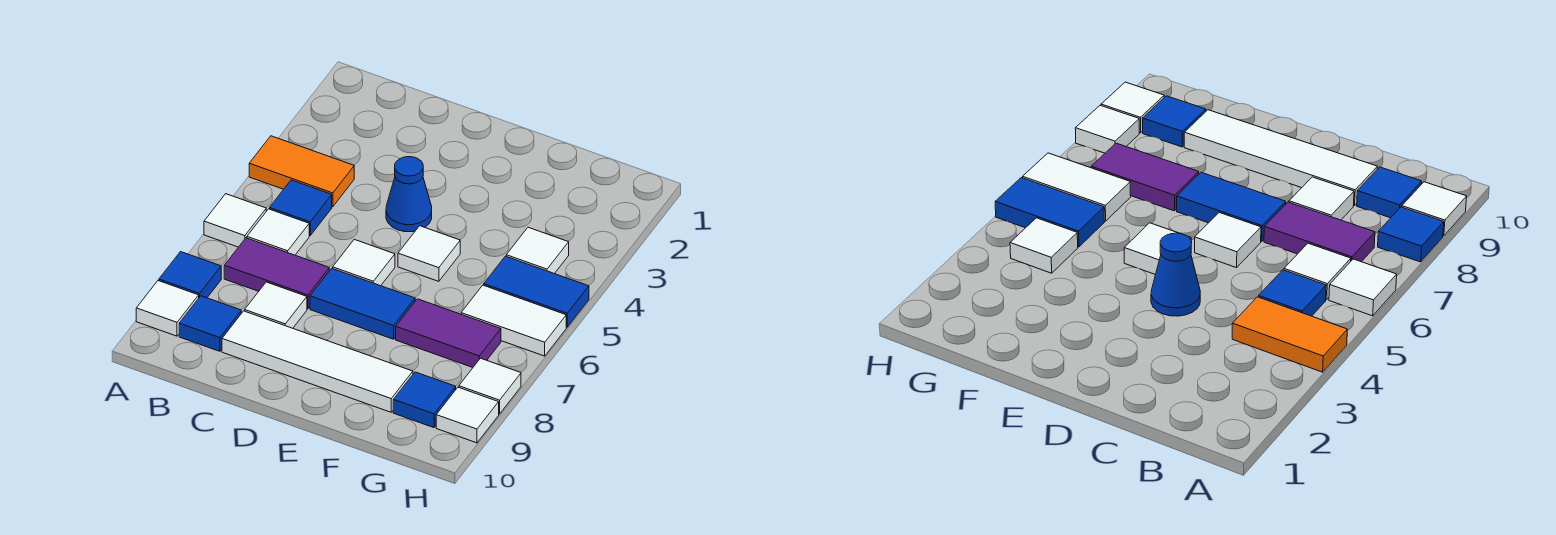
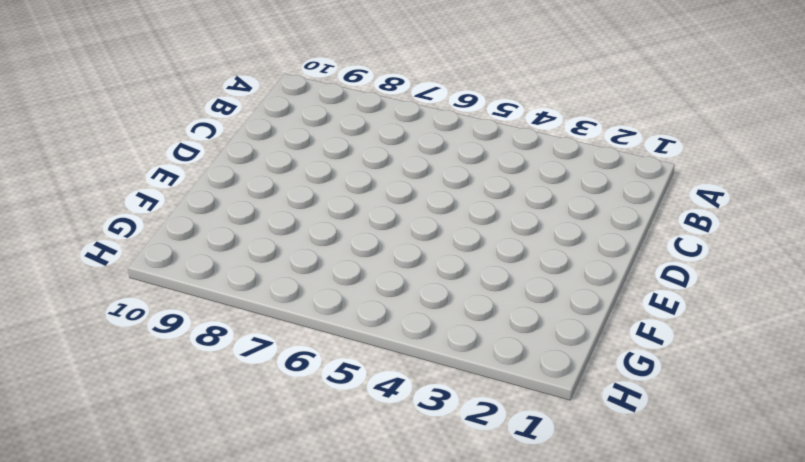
none -> orange 1x2 tile [249,136,354,207]
none -> white 1x1 tile [204,194,266,247]
none -> blue 1x1 tile [159,252,221,298]

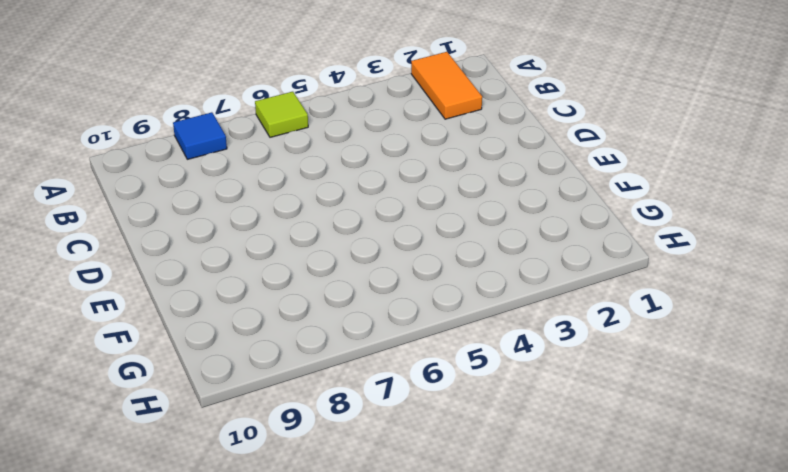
orange 1x2 tile [411,52,482,119] -> orange 1x2 tile moved to [249,136,354,207]
lime 1x1 tile [255,92,308,137] -> white 1x1 tile [204,194,266,247]
none -> white 1x1 tile [136,281,199,336]
none -> blue 1x1 tile [270,180,332,236]
none -> white 1x1 tile [247,209,309,255]

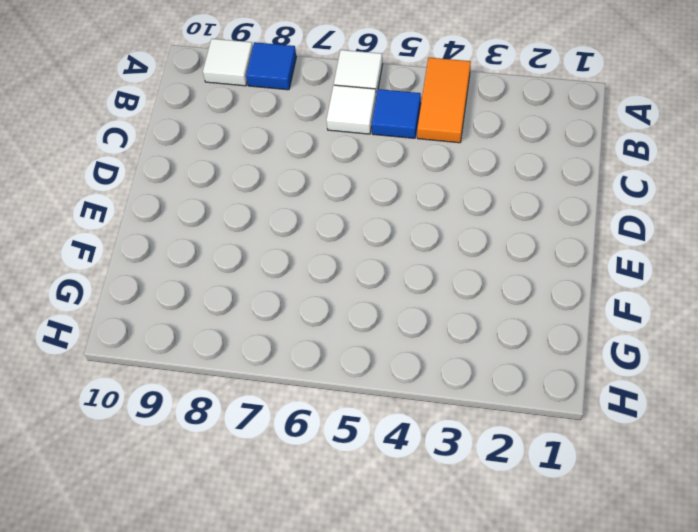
none -> purple 1x2 tile [224,238,329,309]
none -> blue 1x1 tile [179,296,241,351]
none -> white 1x1 tile [245,282,307,328]

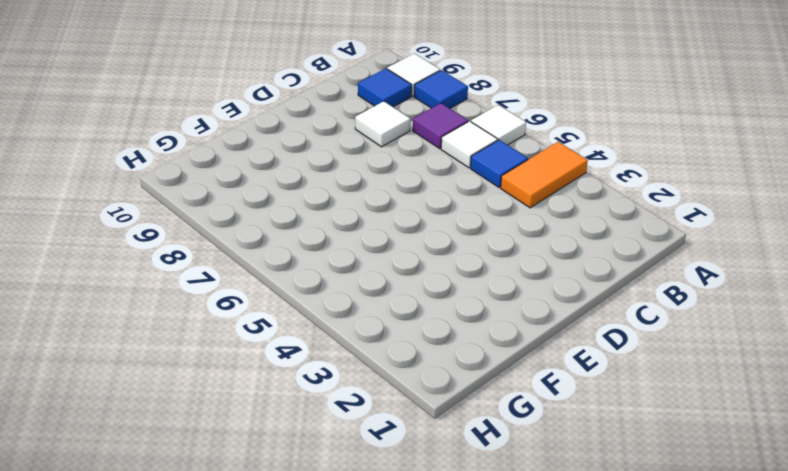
purple 1x1 tile [413,103,468,149] -> purple 1x2 tile [224,238,329,309]
none -> white 1x4 tile [222,311,413,412]
none -> blue 1x1 cone [386,157,432,232]
none -> white 1x1 tile [333,239,395,286]

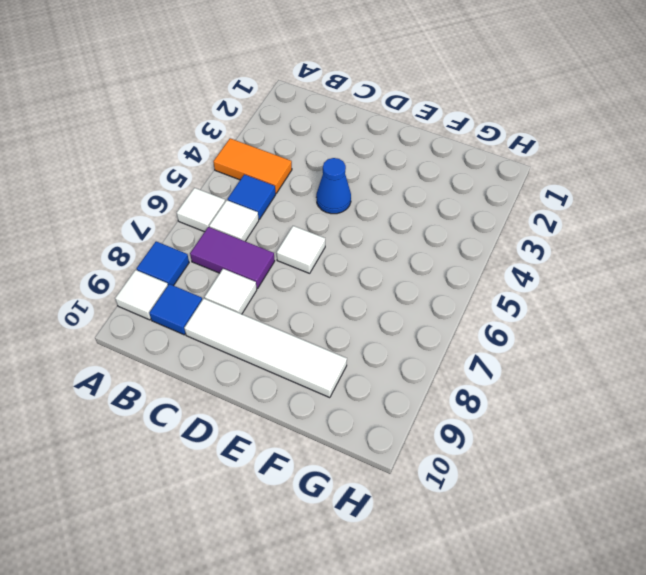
none -> blue 1x2 tile [310,268,415,339]
none -> white 1x1 tile [398,226,460,281]
none -> purple 1x2 tile [396,299,501,367]

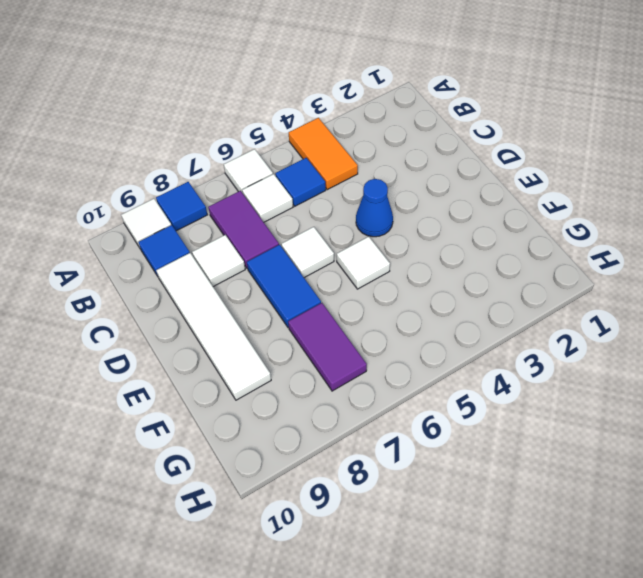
none -> white 1x1 tile [506,227,569,274]
none -> blue 1x2 tile [484,256,589,327]
none -> white 1x2 tile [461,285,566,356]

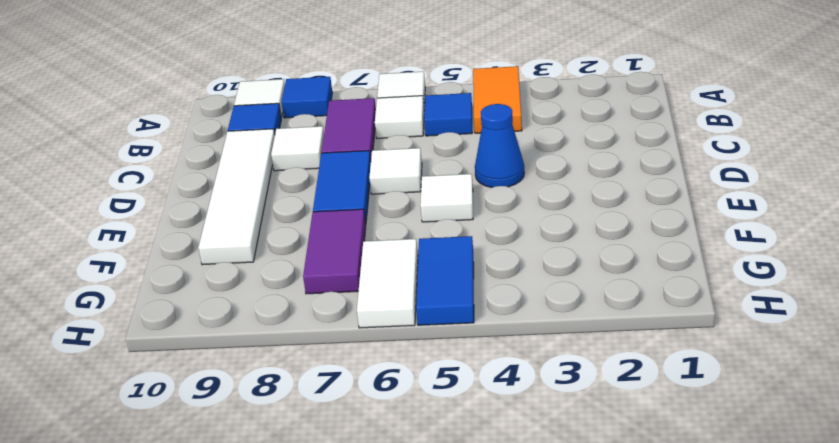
none -> white 1x1 tile [506,227,569,274]
none -> blue 1x1 tile [393,372,456,428]
none -> white 1x1 tile [459,358,521,414]

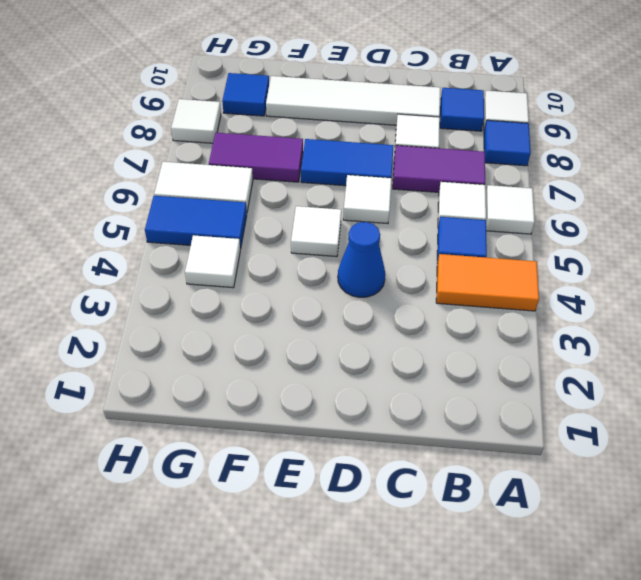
none -> white 1x1 tile [436,387,499,443]

